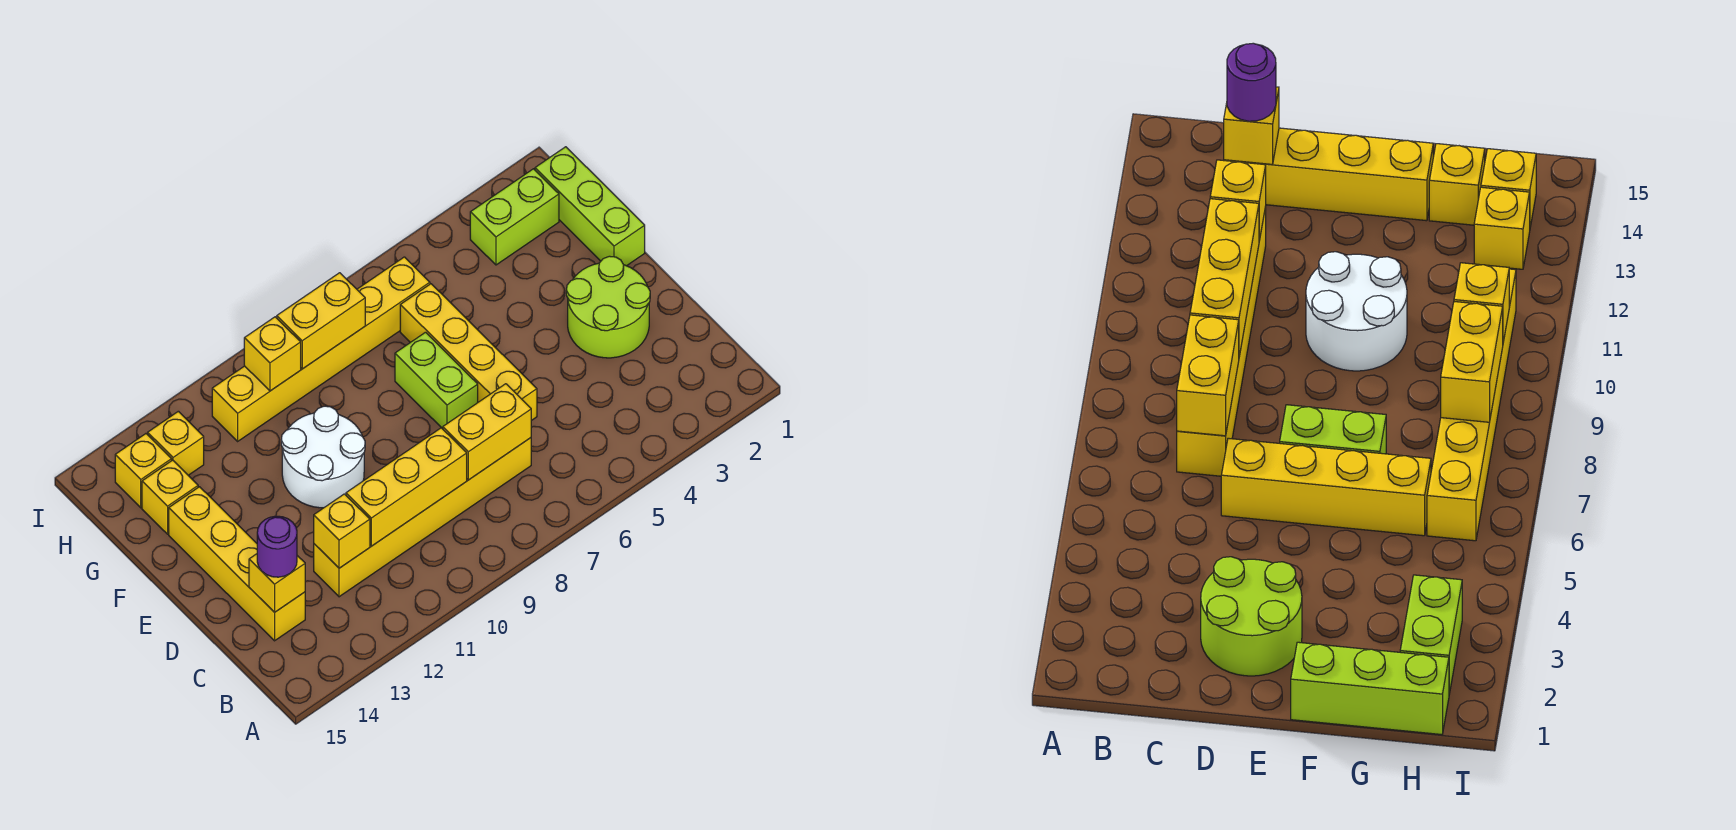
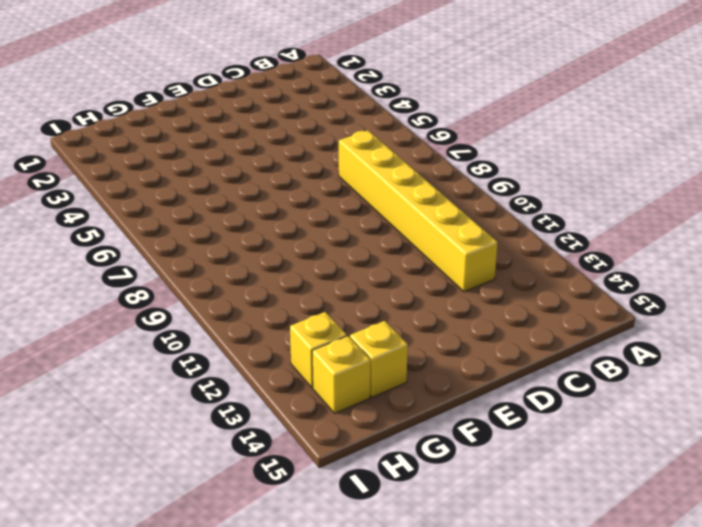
none -> yellow 1x4 brick [169,487,305,641]
none -> lime 2x2 round brick [566,256,650,358]
none -> yellow 1x4 brick [400,284,537,421]

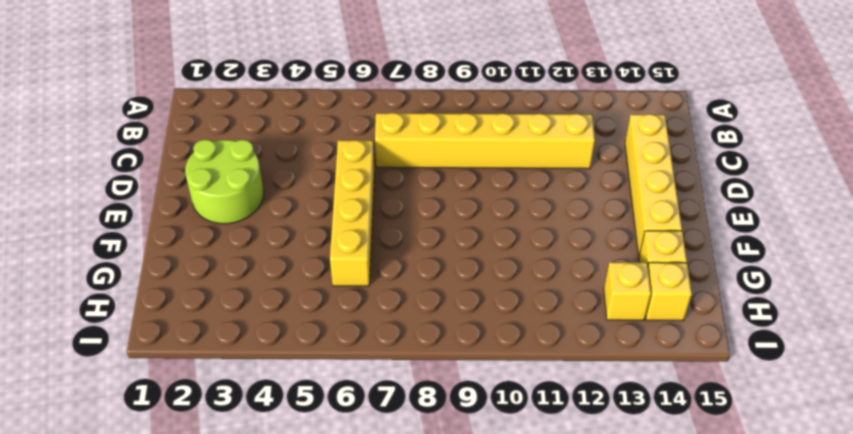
none -> lime 1x2 brick [395,332,478,429]
none -> white 2x2 round brick [281,406,365,508]
none -> lime 1x3 brick [535,147,645,266]

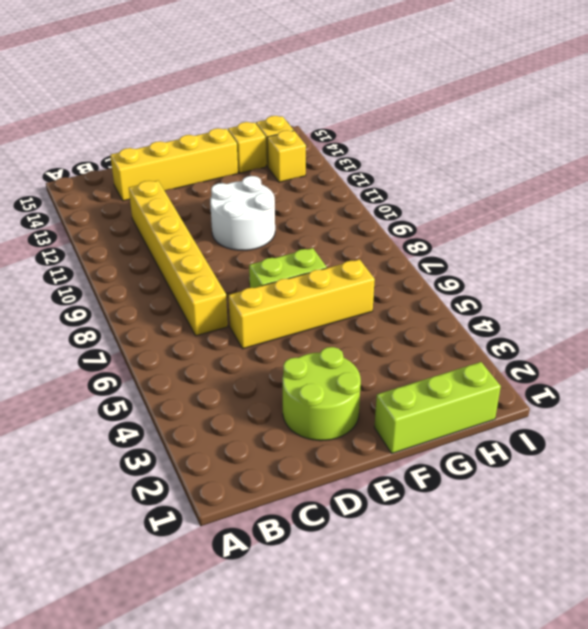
none -> lime 1x2 brick [470,169,559,265]
none -> yellow 1x6 brick [212,257,430,441]
none -> yellow 1x2 brick [443,384,531,480]

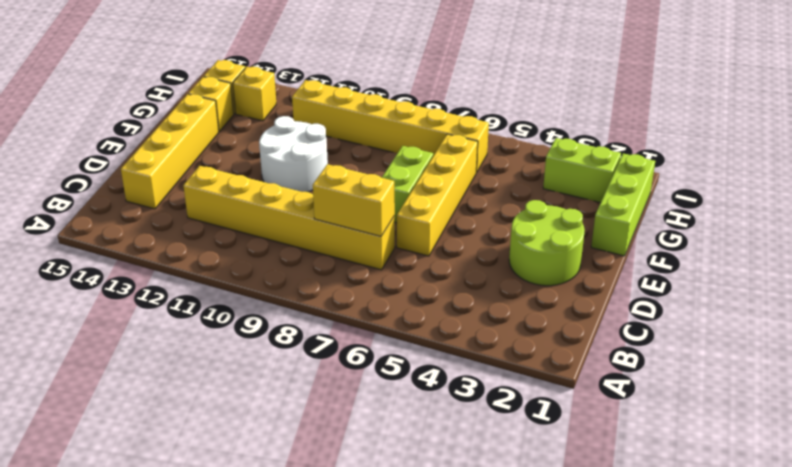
none -> yellow 1x3 brick [346,428,467,546]
none -> yellow 1x1 brick [314,494,370,568]
none -> yellow 1x1 brick [249,554,305,612]

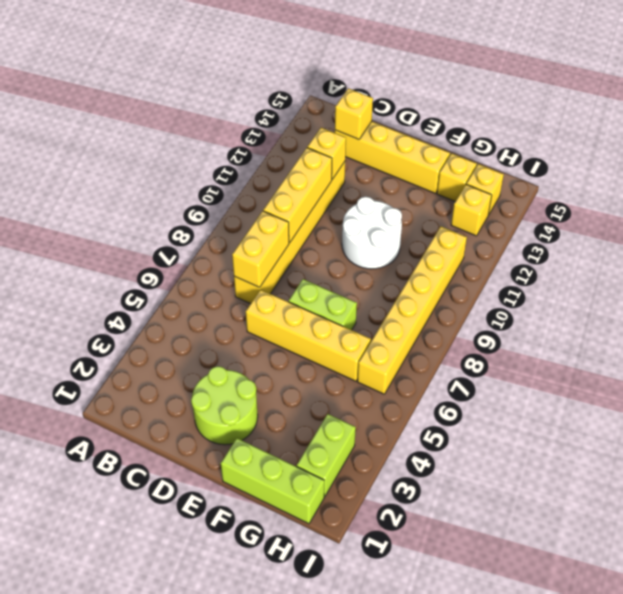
none -> yellow 1x2 brick [277,273,365,369]
none -> yellow 1x1 brick [244,317,301,391]
none -> purple 1x1 round brick [257,516,297,577]

